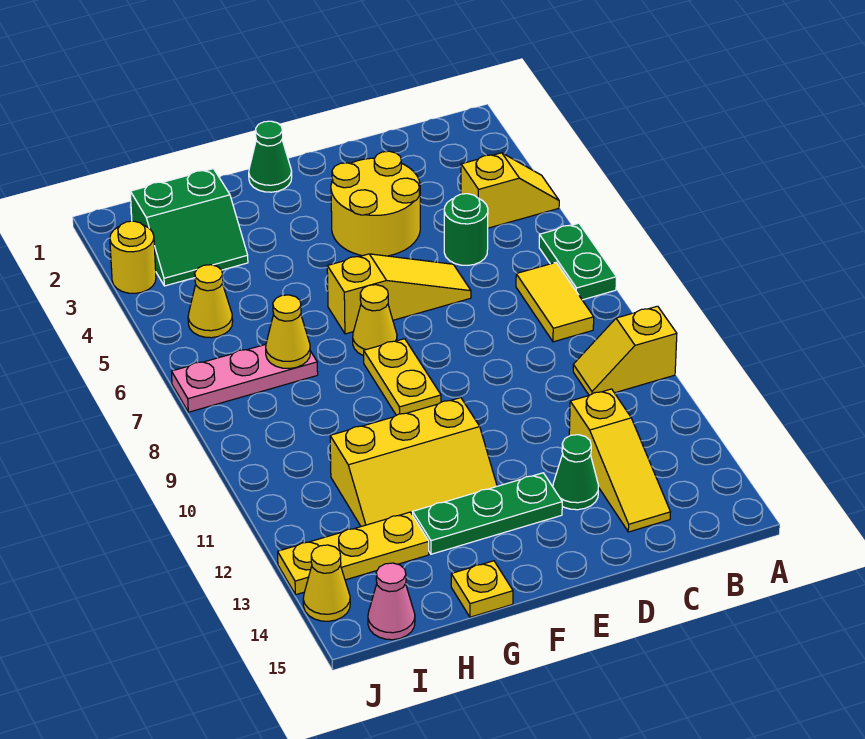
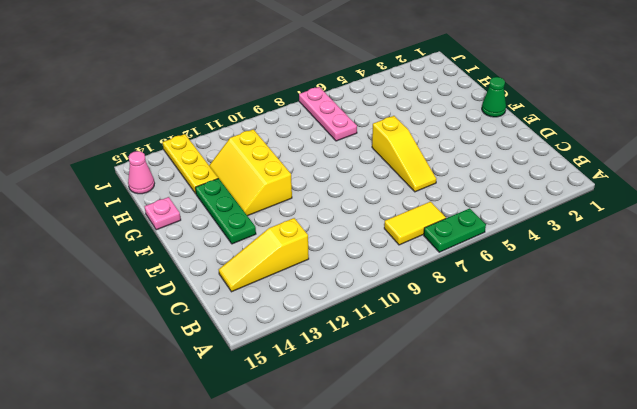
pink 1x1 plate [144,197,181,230] -> yellow 1x1 plate [451,561,513,617]
none -> yellow 1x2 slope [461,153,559,228]
none -> yellow 1x2 slope [573,306,677,395]
none -> green 1x1 round brick [444,194,488,265]

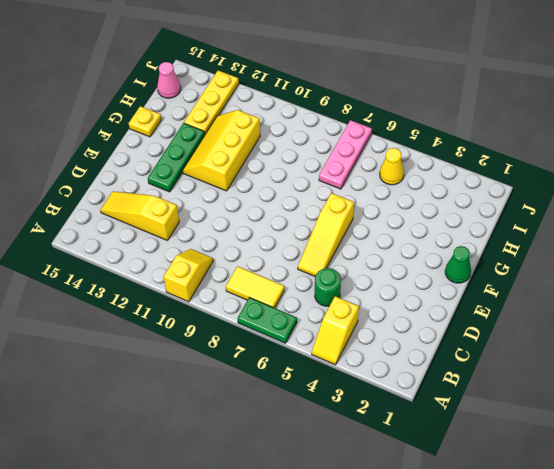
none -> yellow 2x2 round brick [331,151,420,256]
none -> green 1x1 cone [553,435,599,510]
none -> yellow 1x1 cone [353,285,397,356]

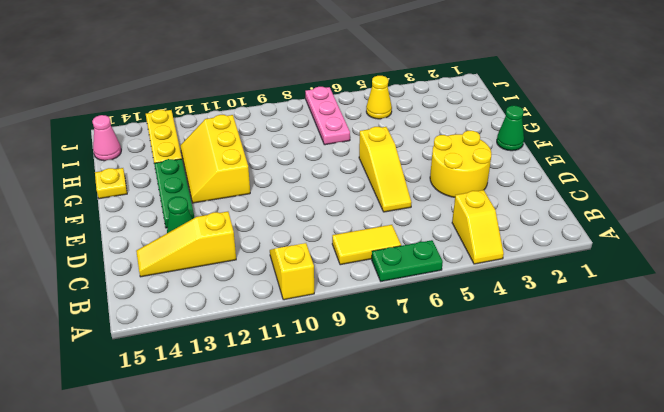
none -> green 1x1 round brick [444,194,488,265]
none -> yellow 1x1 cone [353,285,397,356]
none -> yellow 1x2 plate [364,339,441,415]

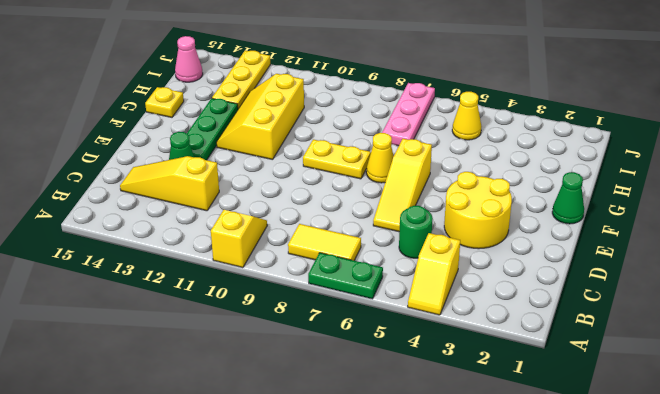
none -> green 2x2 slope [130,169,248,286]
none -> yellow 1x1 round brick [110,221,156,293]
none -> yellow 1x1 cone [303,545,350,621]

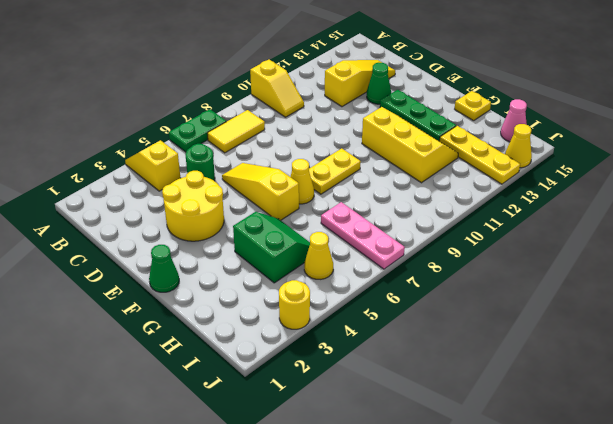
green 2x2 slope [233,212,310,283] -> green 2x2 slope moved to [130,169,248,286]
none -> yellow 1x1 cone [266,295,310,369]

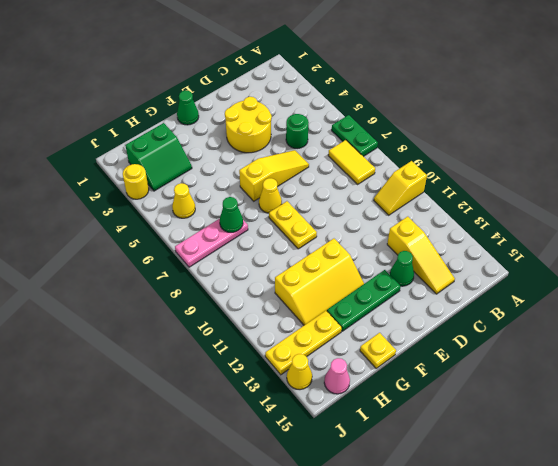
green 1x1 cone [220,197,243,232] -> yellow 1x1 cone [266,295,310,369]
none -> yellow 1x2 slope [461,153,559,228]

